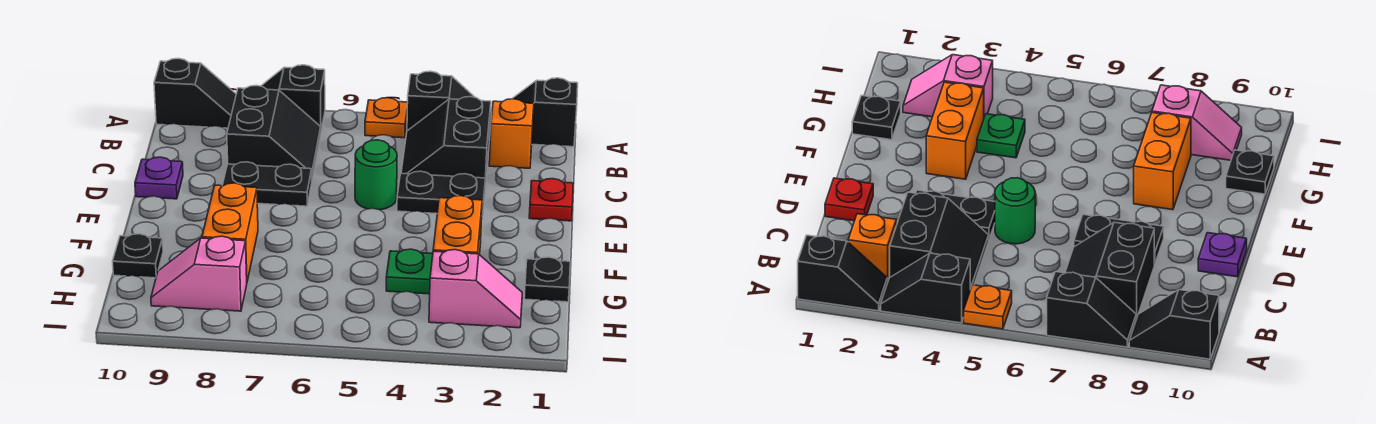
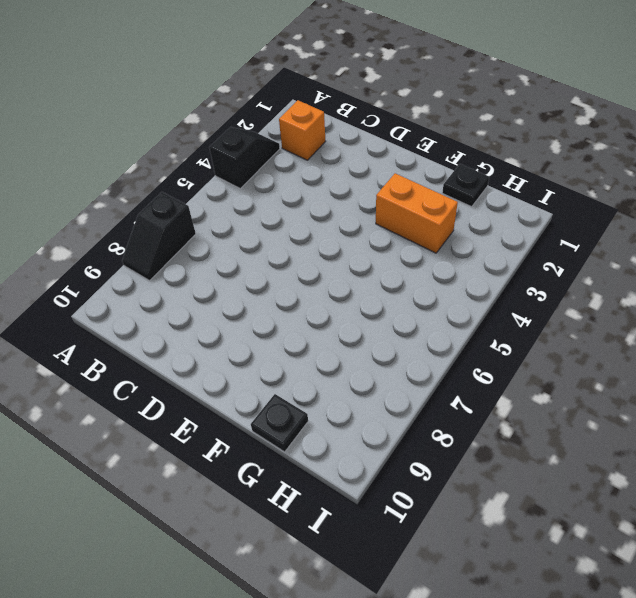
none -> black 1x2 slope [512,78,578,147]
none -> orange 1x1 plate [365,98,408,138]
none -> black 1x2 slope [154,58,236,128]

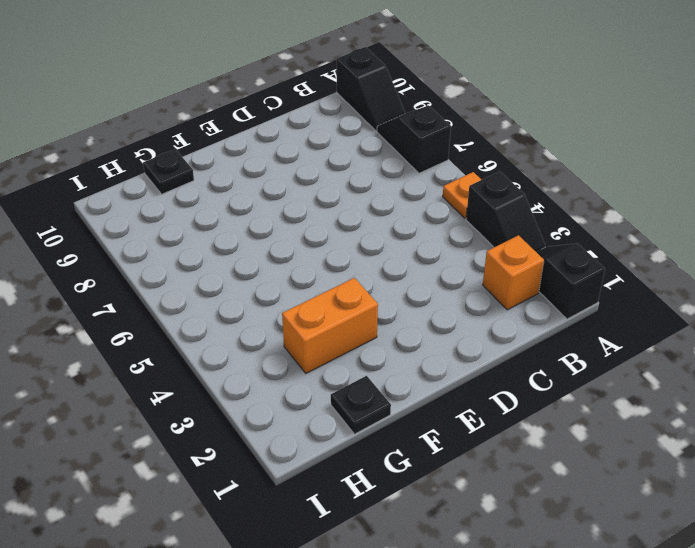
none -> black 2x2 slope [401,97,491,186]
none -> black 2x2 slope [227,86,321,178]
none -> red 1x1 plate [529,179,573,221]

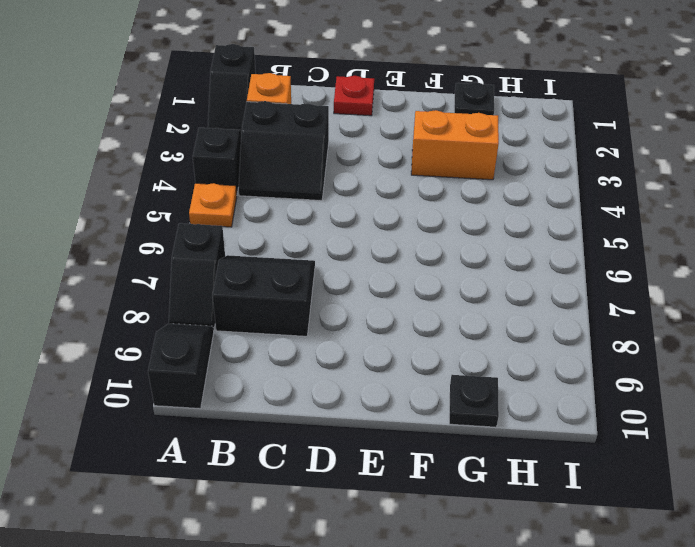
none -> black 1x2 plate [397,171,486,216]
none -> green 1x1 round brick [355,140,397,210]
none -> black 1x2 plate [222,162,312,206]

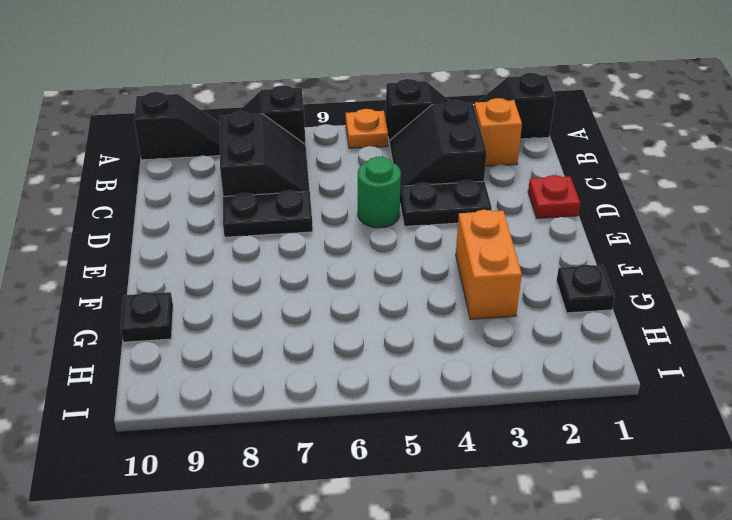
none -> purple 1x1 plate [135,157,183,199]
none -> orange 1x2 brick [202,183,258,281]
none -> green 1x1 plate [386,249,433,294]

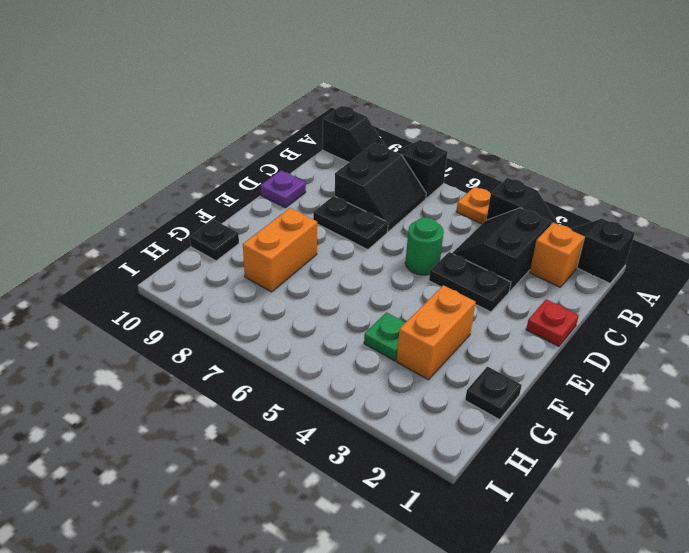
none -> pink 1x2 slope [429,250,522,328]
none -> pink 1x2 slope [151,236,247,311]

